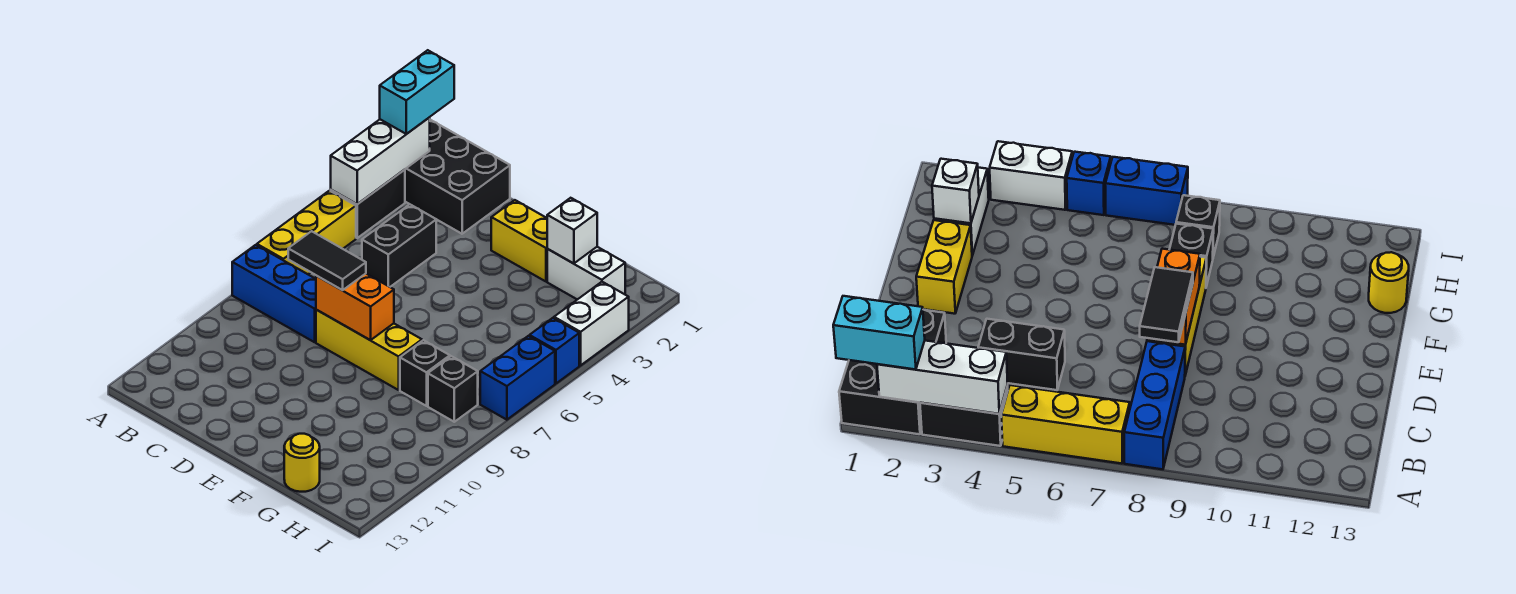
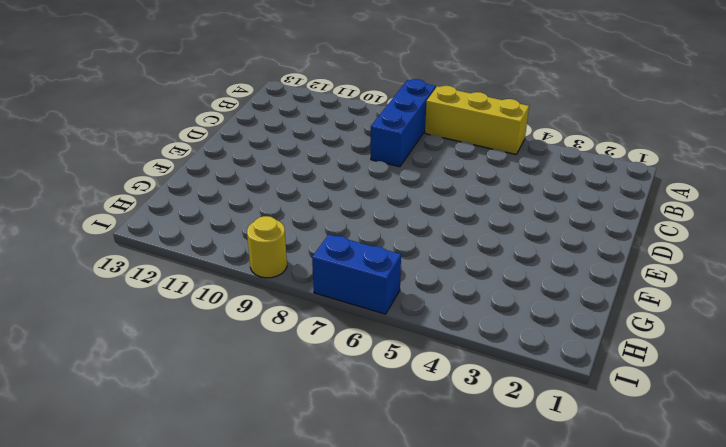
yellow 1x1 round brick [247,216,287,278] -> yellow 1x1 round brick moved to [284,434,320,492]
none -> black 2x3 brick [405,120,510,234]
none -> black 1x2 brick [331,170,405,238]
none -> black 1x2 brick [362,204,436,287]

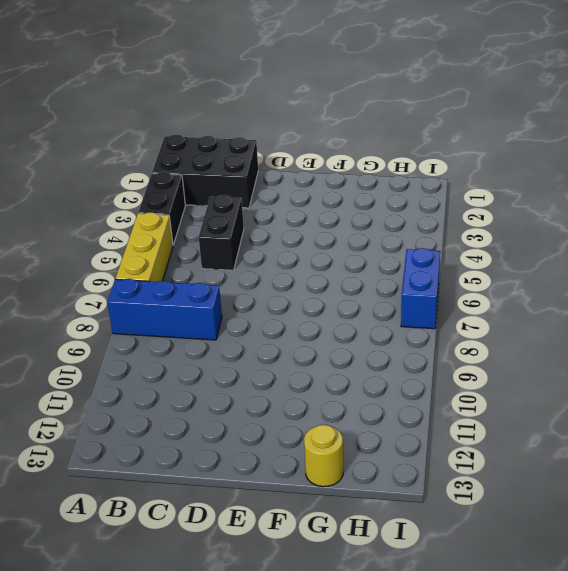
none -> yellow 1x3 brick [316,310,422,390]
none -> yellow 1x2 brick [491,200,547,281]
none -> white 1x2 brick [547,247,625,300]

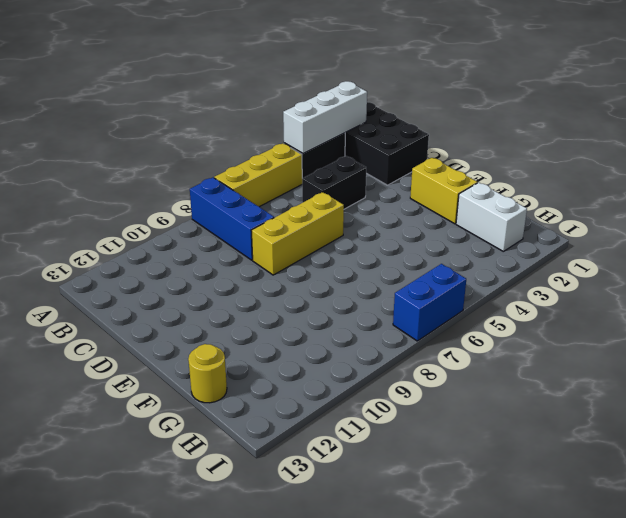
yellow 1x3 brick [251,192,344,275] -> yellow 1x3 brick turned to [316,310,422,390]
none -> black 1x1 brick [400,340,450,406]
none -> black 1x1 brick [428,356,478,422]
none -> white 1x2 brick [554,282,629,365]

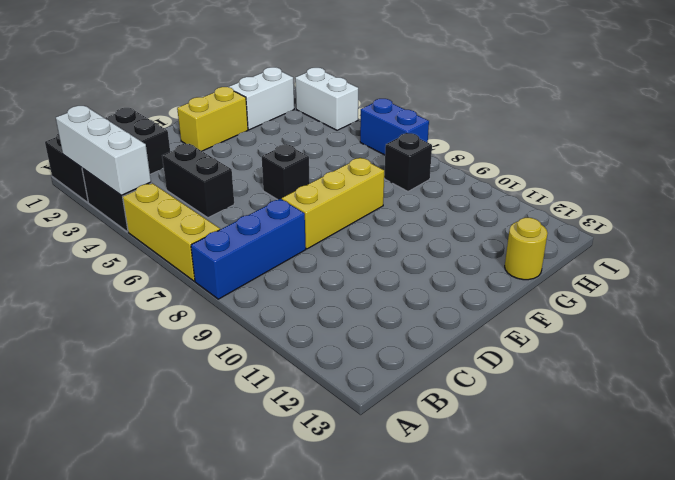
black 1x1 brick [262,144,310,200] -> black 1x1 brick moved to [400,340,450,406]
none -> blue 1x1 brick [529,318,579,383]
none -> orange 1x2 brick [316,274,394,340]
none -> white 1x1 brick [547,198,597,264]

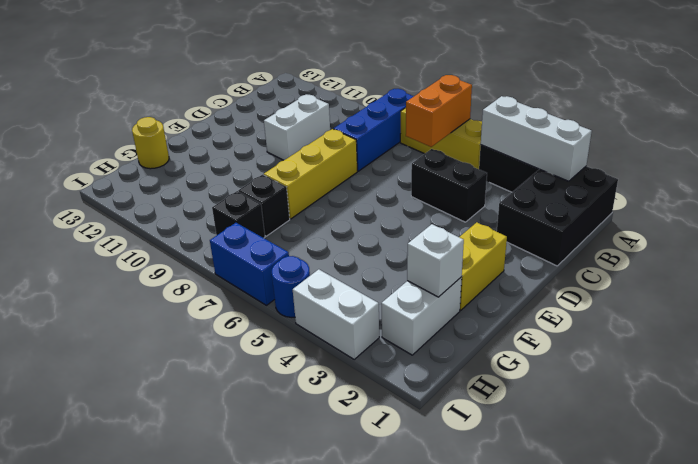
orange 1x2 brick [406,75,472,147] -> orange 1x2 brick moved to [316,274,394,340]
white 1x2 brick [264,95,330,160] -> none
blue 1x1 round brick [272,256,310,317] -> blue 1x1 brick [529,318,579,383]
none -> cyan 1x2 brick [380,50,454,134]
none -> black 1x2 tile [288,231,366,290]

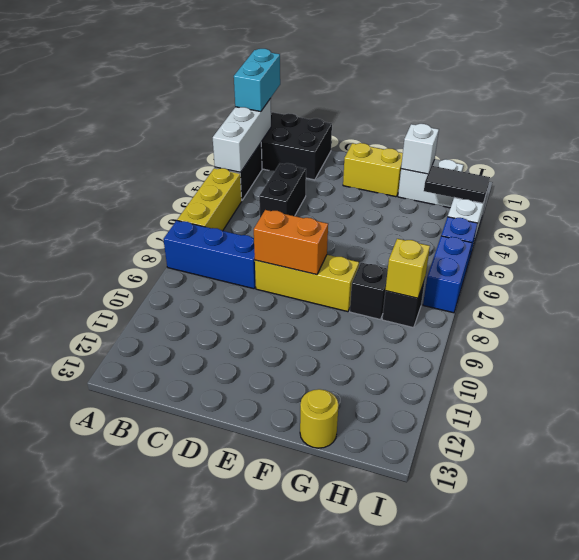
black 1x2 tile [424,166,490,203] -> black 1x2 tile moved to [288,231,366,290]
yellow 1x1 brick [385,239,430,298] -> none

